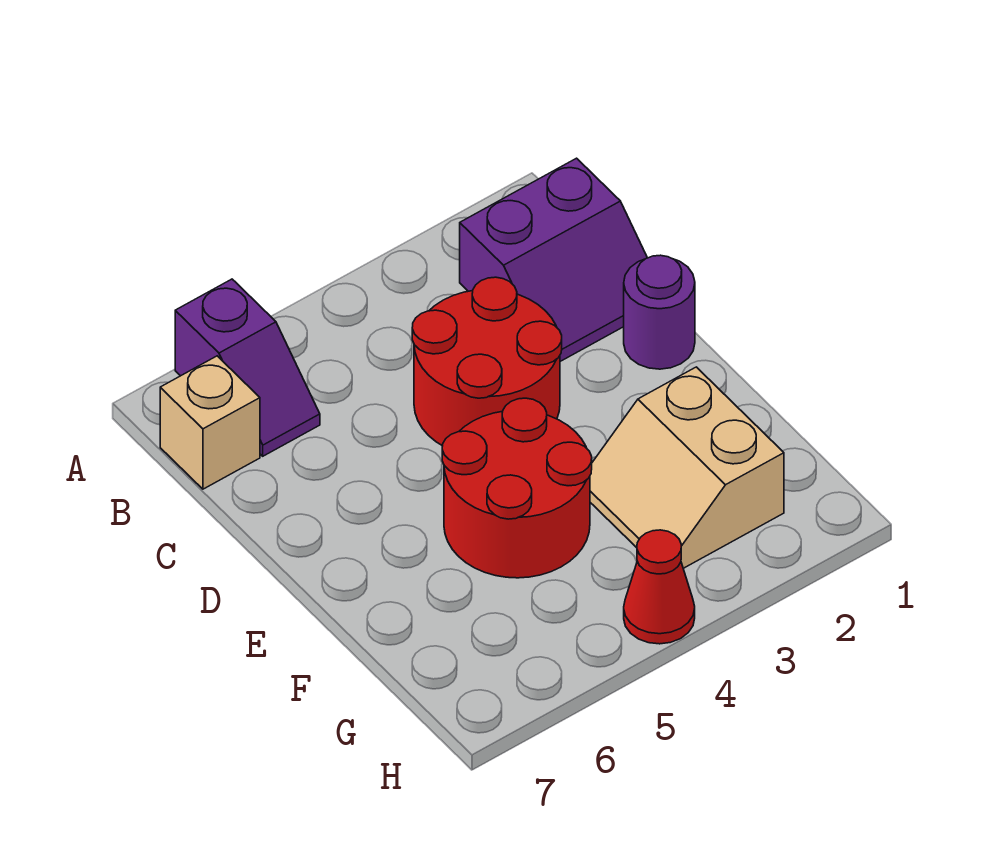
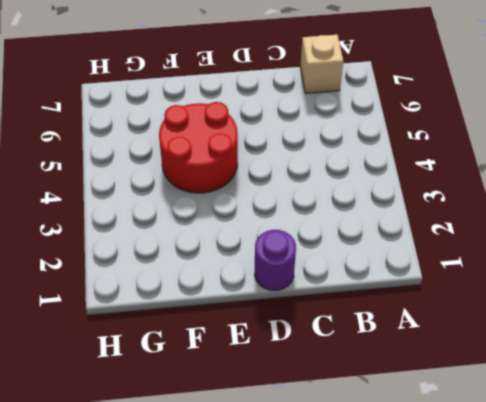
none -> purple 1x2 slope [175,279,320,456]
none -> purple 2x2 slope [460,158,647,361]

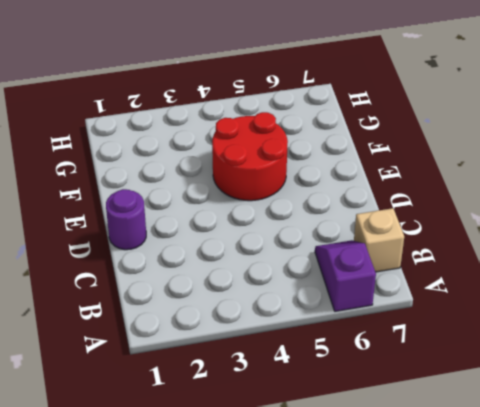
none -> purple 2x2 slope [460,158,647,361]
none -> red 2x2 round brick [412,277,562,446]

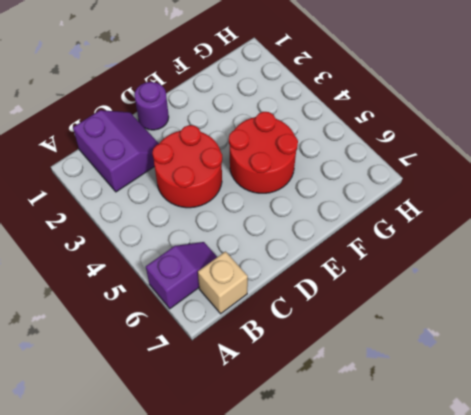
none -> tan 2x2 slope [590,367,784,568]
none -> red 1x1 cone [624,530,695,644]

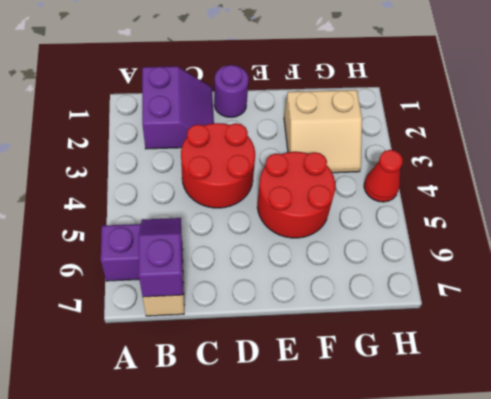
purple 1x2 slope [139,218,183,297] -> none

